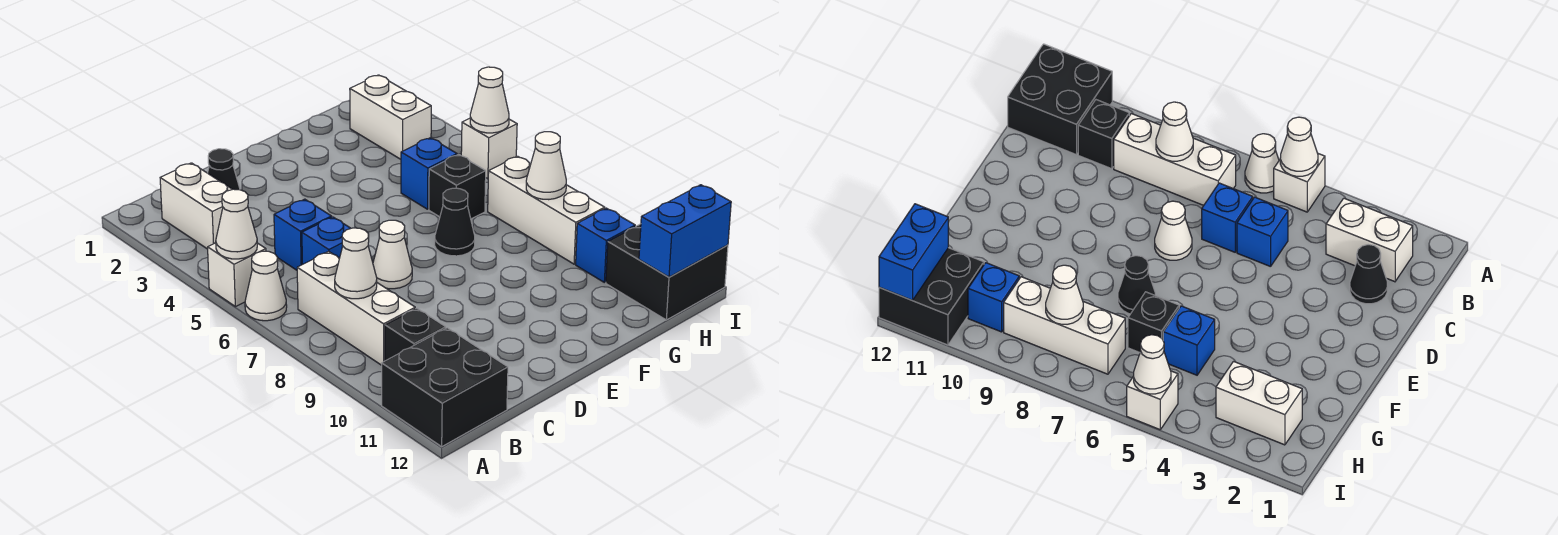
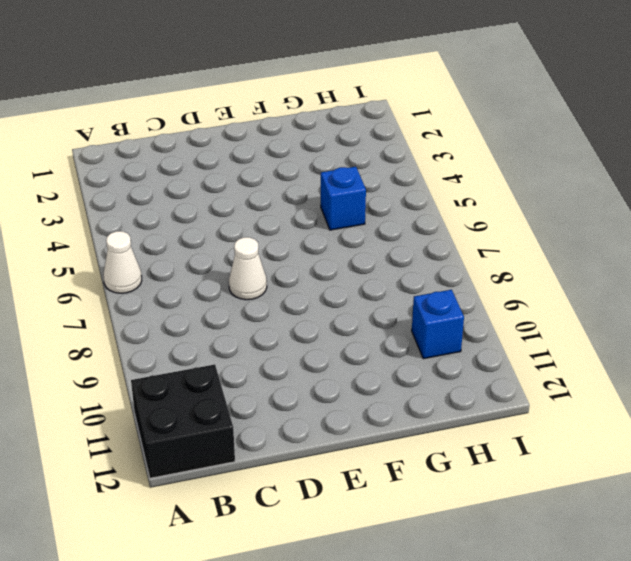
none -> white 1x1 brick [208,243,266,307]
none -> white 1x2 brick [160,163,232,249]
none -> white 1x3 brick [297,251,415,365]

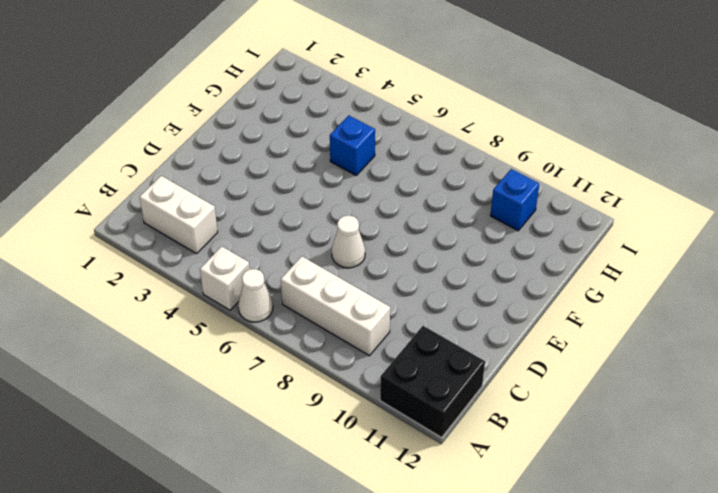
none -> black 1x1 brick [385,308,446,361]
none -> black 1x1 cone [208,149,240,190]
none -> blue 1x1 brick [274,199,332,270]

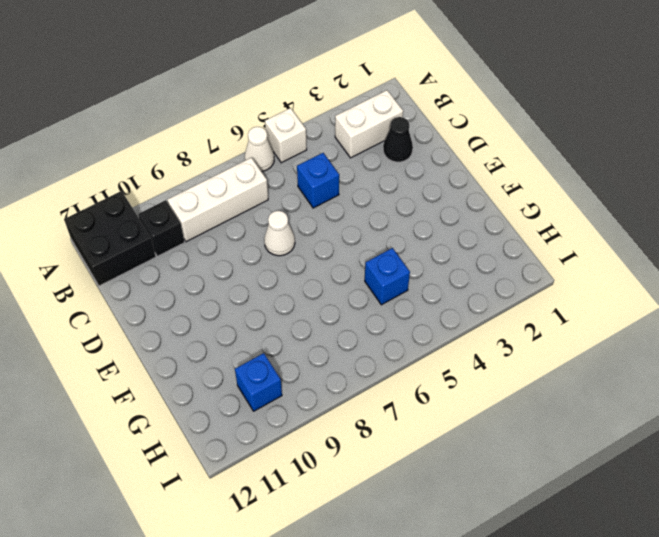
none -> blue 1x1 brick [302,217,351,264]
none -> black 1x1 cone [435,188,475,256]
none -> black 1x1 brick [429,155,486,219]

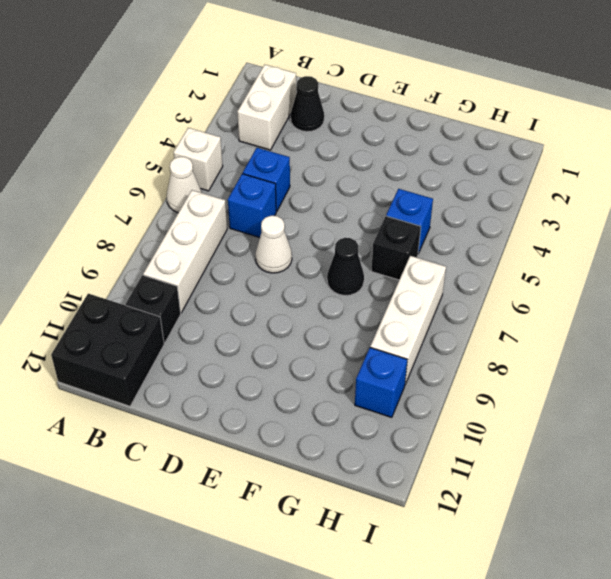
none -> white 1x2 brick [350,75,431,159]
none -> black 2x2 brick [606,224,728,320]
none -> white 1x1 brick [461,118,517,179]

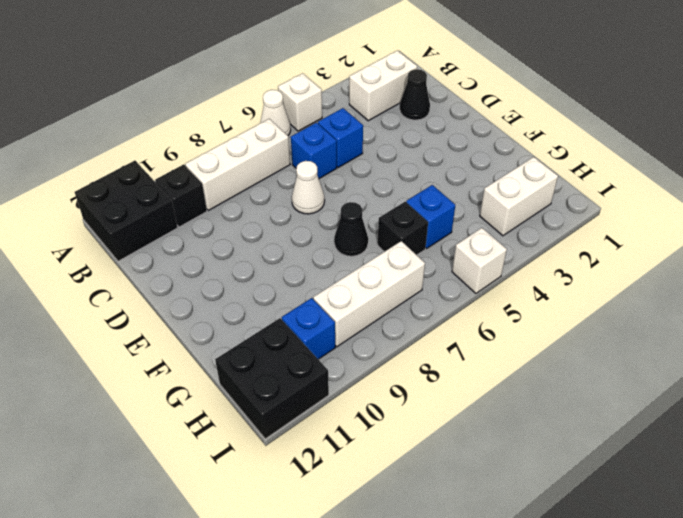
none -> white 1x1 cone [216,189,257,259]
none -> white 1x1 cone [335,228,377,299]
none -> white 1x1 cone [526,132,566,200]

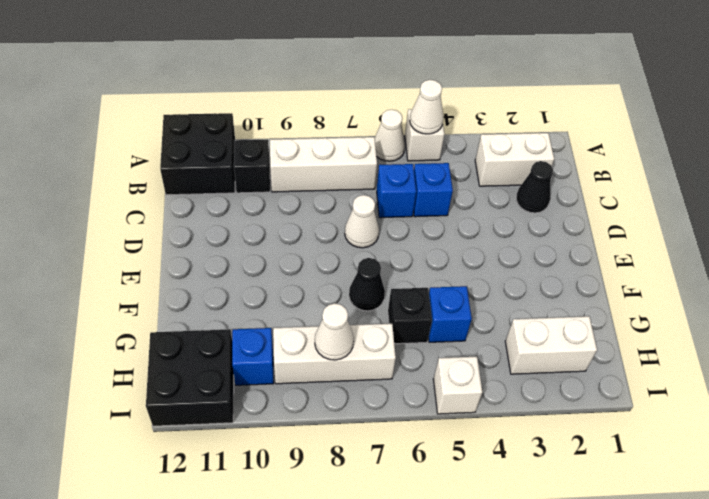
none -> white 1x1 cone [335,228,377,299]
none -> blue 1x2 brick [639,185,731,277]
none -> white 1x1 cone [470,67,509,133]

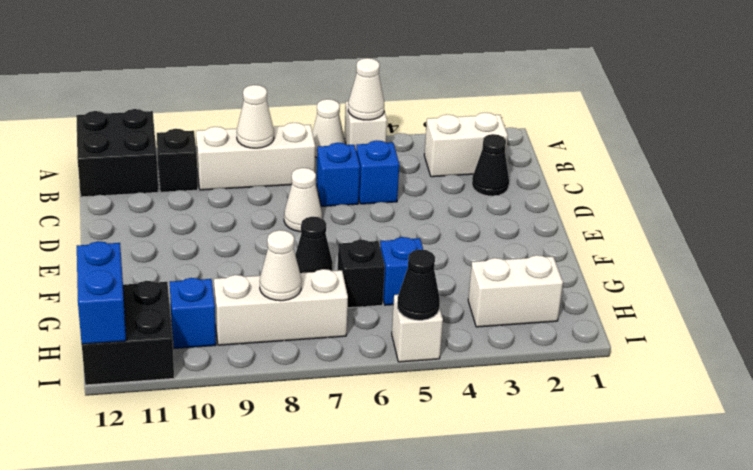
black 1x1 cone [397,249,440,320] -> white 1x1 cone [470,67,509,133]

